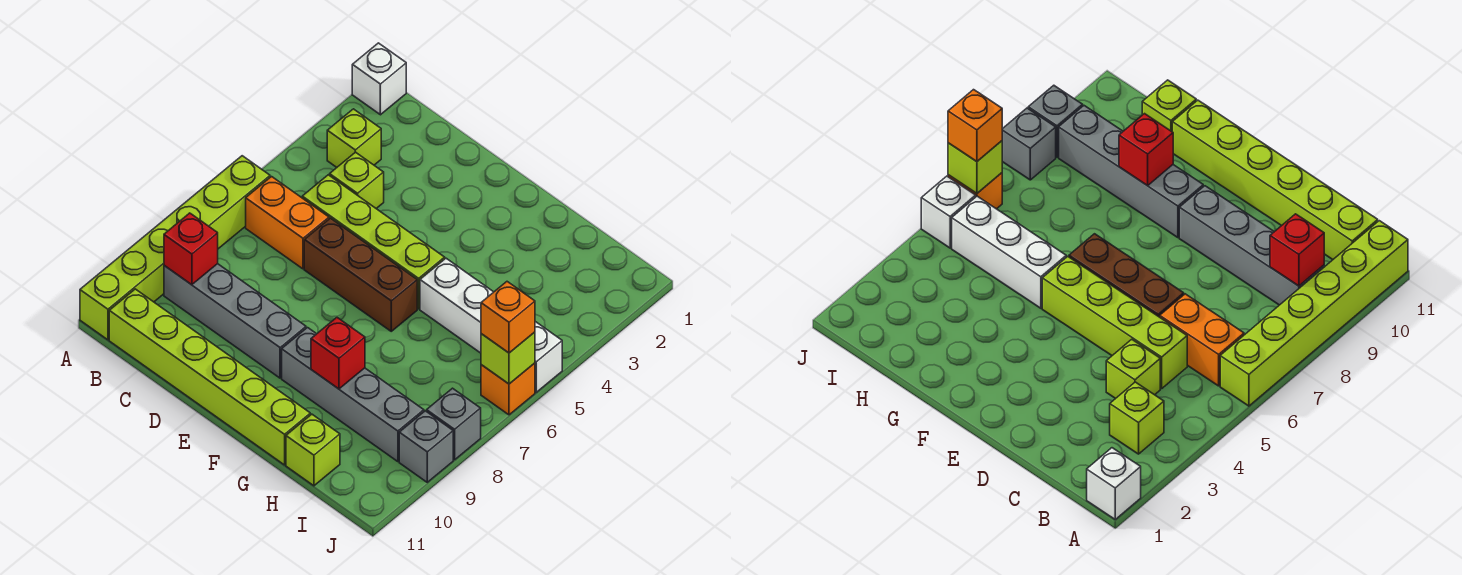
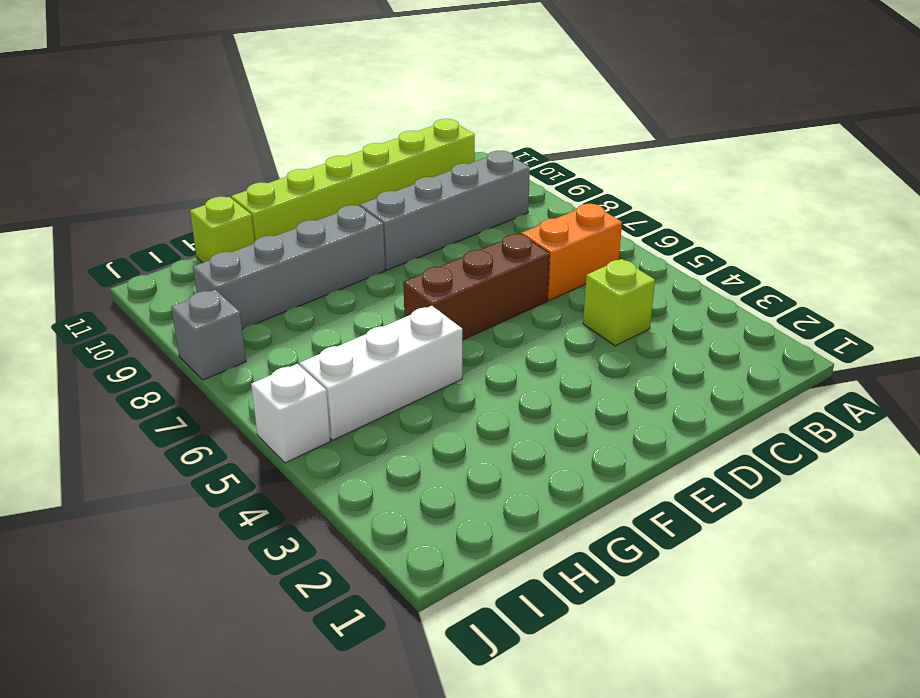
none -> white 1x1 brick [352,43,406,115]
none -> lime 1x6 brick [80,156,270,340]
none -> lime 1x1 brick [327,109,381,167]

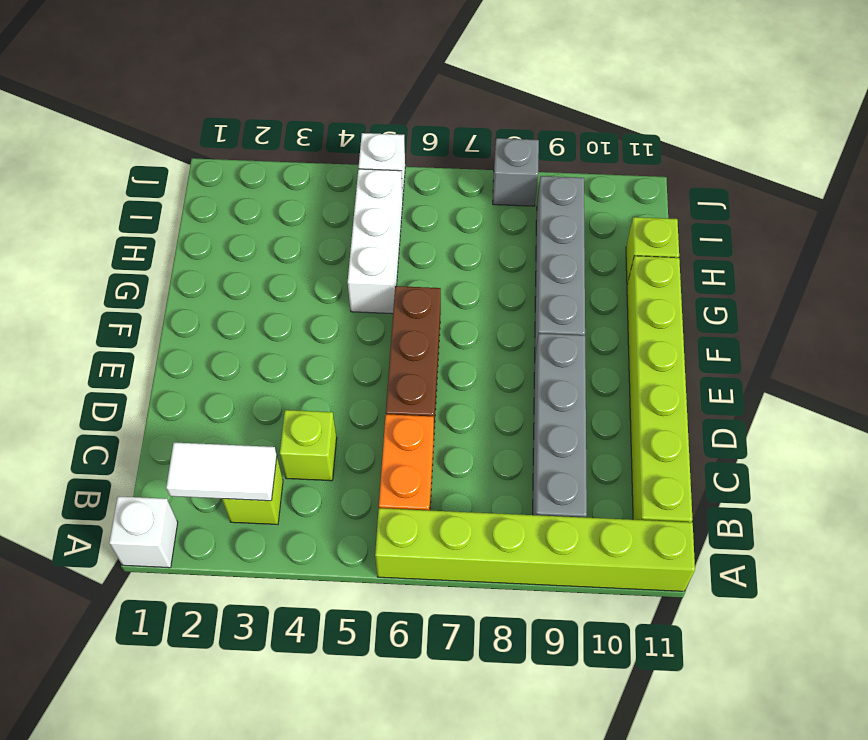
white 1x2 tile [166,442,277,501] -> none
none -> lime 1x4 brick [302,175,445,309]
none -> orange 1x1 brick [481,363,535,415]
none -> grey 1x1 brick [399,411,453,482]

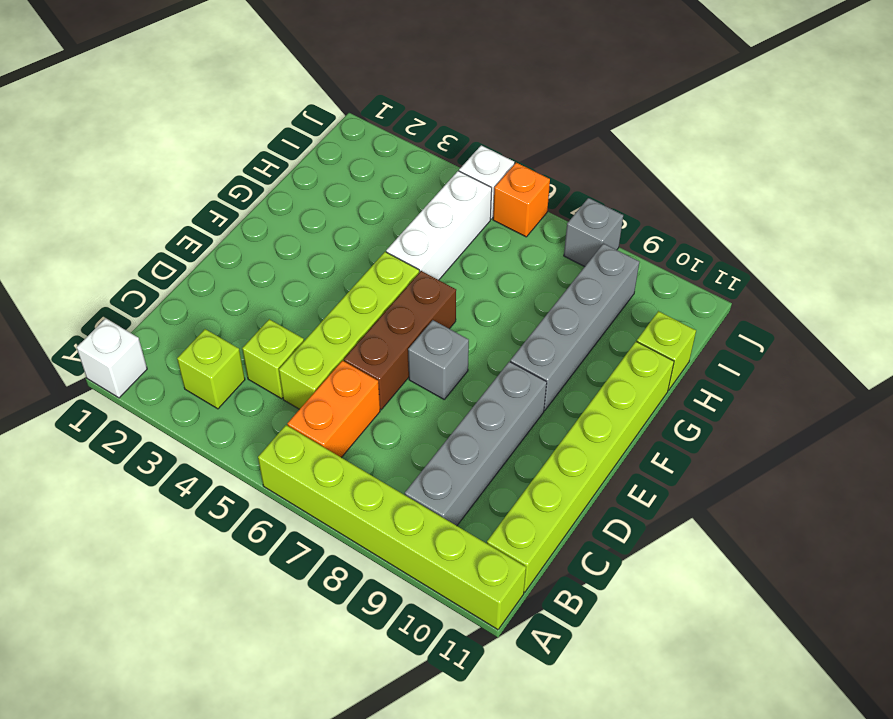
grey 1x1 brick [408,320,469,399] -> grey 1x1 brick moved to [399,411,453,482]
none -> red 1x1 brick [164,213,218,285]
none -> red 1x1 brick [311,318,365,389]
none -> lime 1x1 brick [481,332,535,384]

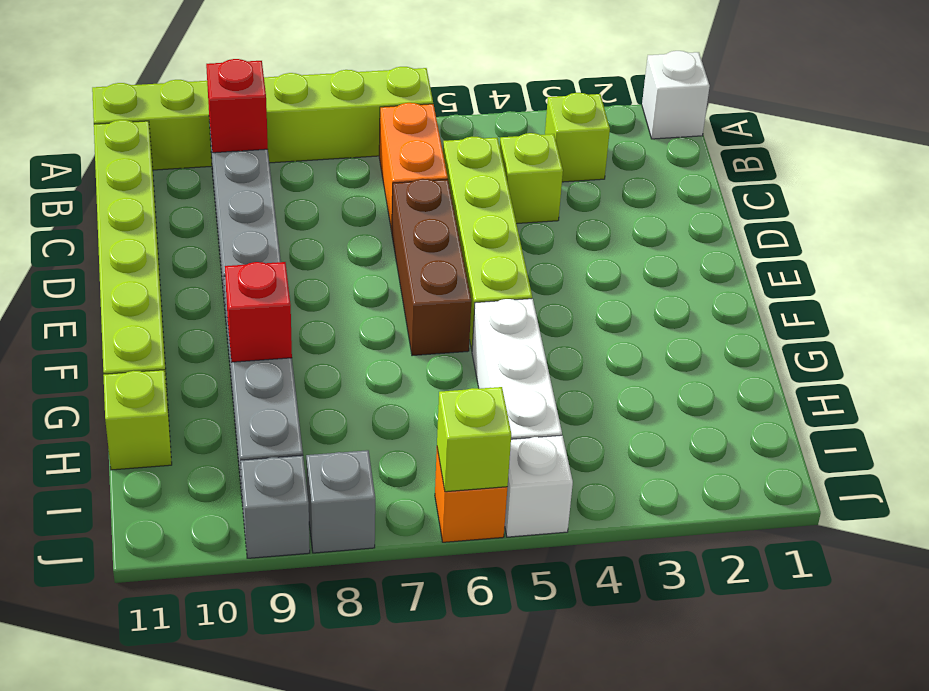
none -> orange 1x1 brick [481,282,535,353]

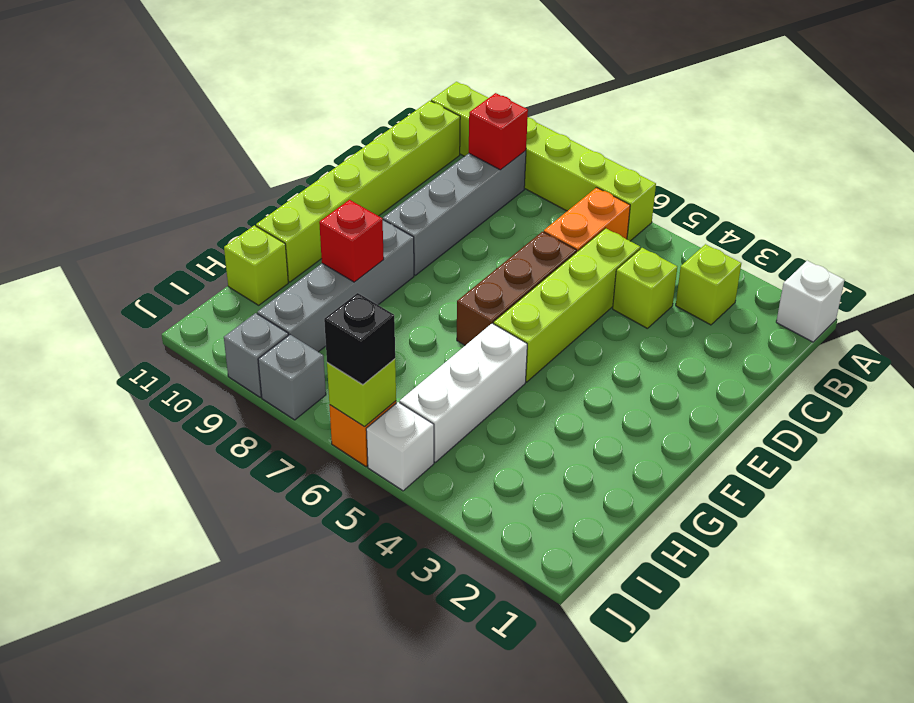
black 1x1 brick [324,293,395,385] -> orange 1x1 brick [481,282,535,353]

